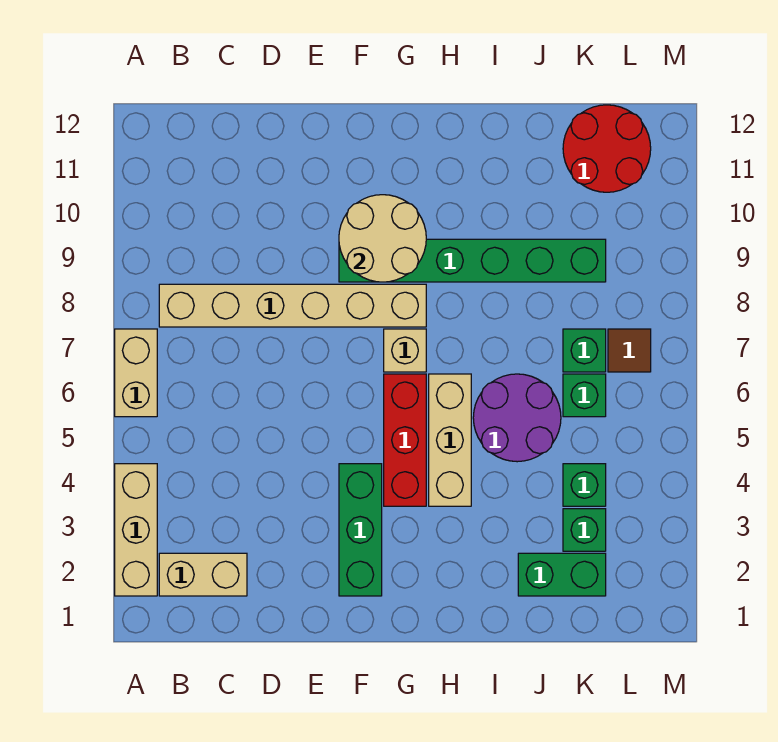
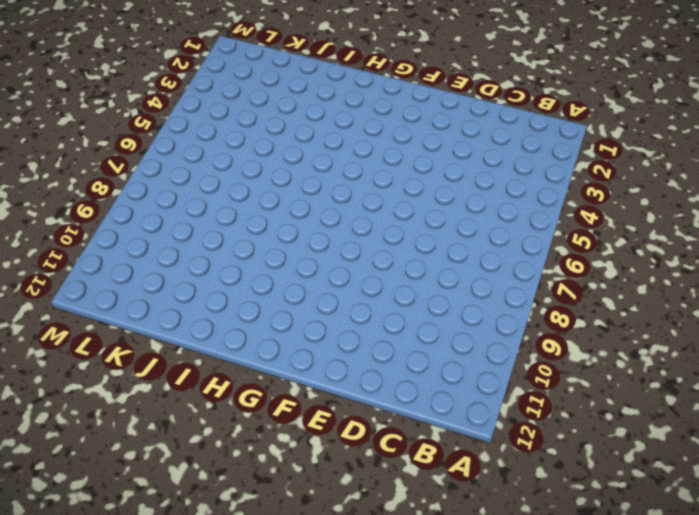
none -> tan 1x3 brick [115,464,157,596]
none -> tan 1x2 brick [115,329,157,417]
none -> tan 1x2 brick [159,553,247,596]

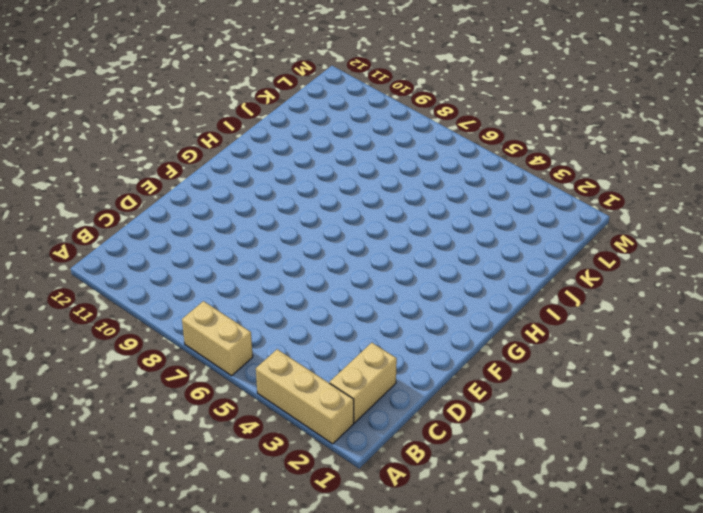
none -> tan 1x6 brick [159,284,426,327]
none -> green 1x3 brick [339,464,382,596]
none -> green 1x6 brick [339,239,606,282]

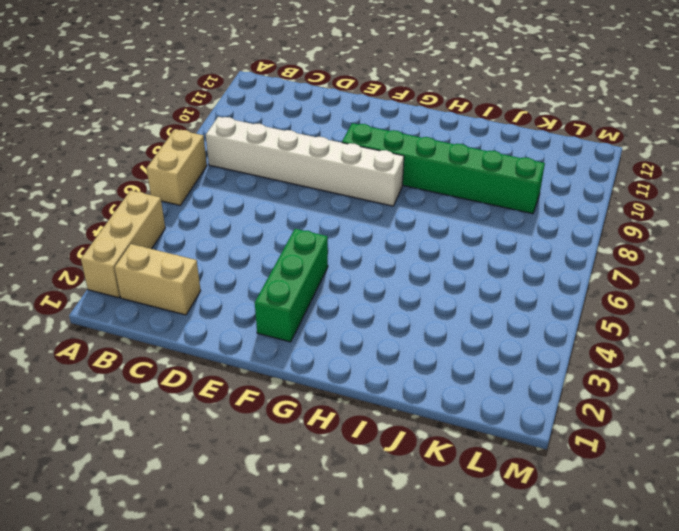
white 1x6 brick [206,117,404,206] -> tan 1x6 brick [159,284,426,327]
none -> red 1x3 brick [384,374,426,506]
none -> tan 1x1 brick [384,329,426,372]
none -> tan 1x3 brick [429,374,471,506]

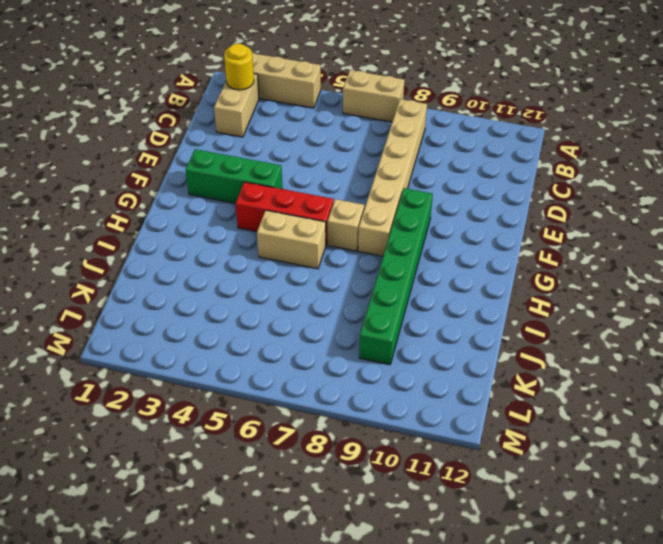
yellow 1x1 round brick [224,44,254,90] -> none
tan 1x2 brick [257,210,326,269] -> tan 1x3 brick [429,374,471,506]
none -> purple 2x2 round brick [473,374,561,462]
none -> green 1x2 brick [518,553,606,596]
none -> green 1x1 brick [563,509,606,551]

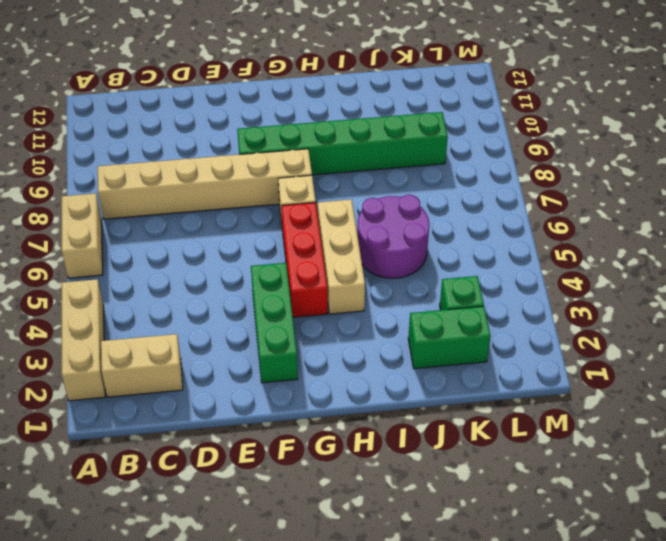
none -> green 1x1 brick [563,464,606,506]
none -> green 1x1 brick [563,374,606,417]
none -> green 1x1 brick [563,329,606,372]

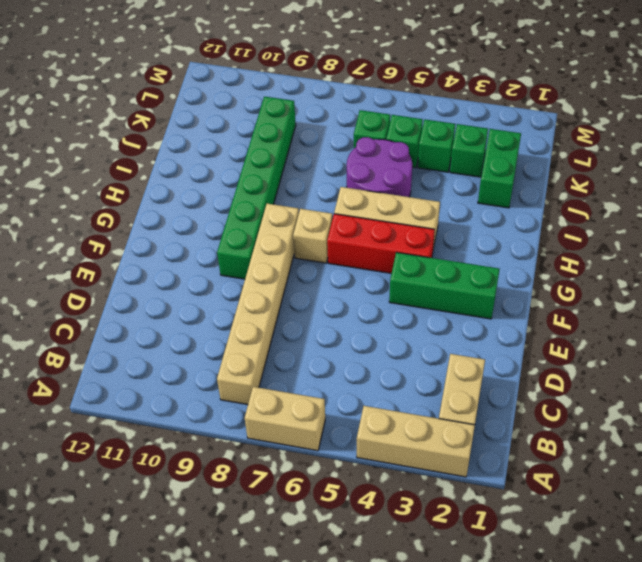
green 1x1 brick [386,115,423,168] -> green 1x1 brick moved to [563,329,606,372]
none -> red 2x2 round brick [563,105,651,192]
none -> brown 1x1 tile [608,329,651,372]
none -> tan 2x2 round brick [339,195,426,282]

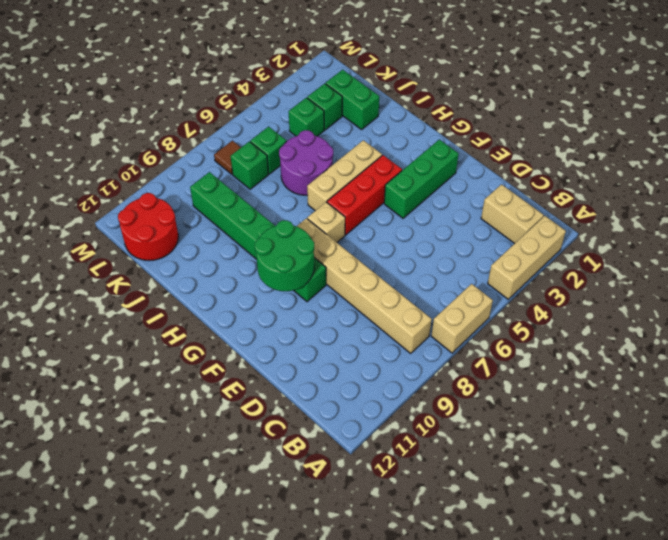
green 2x2 round brick [255,220,314,291] -> tan 2x2 round brick [339,195,426,282]

